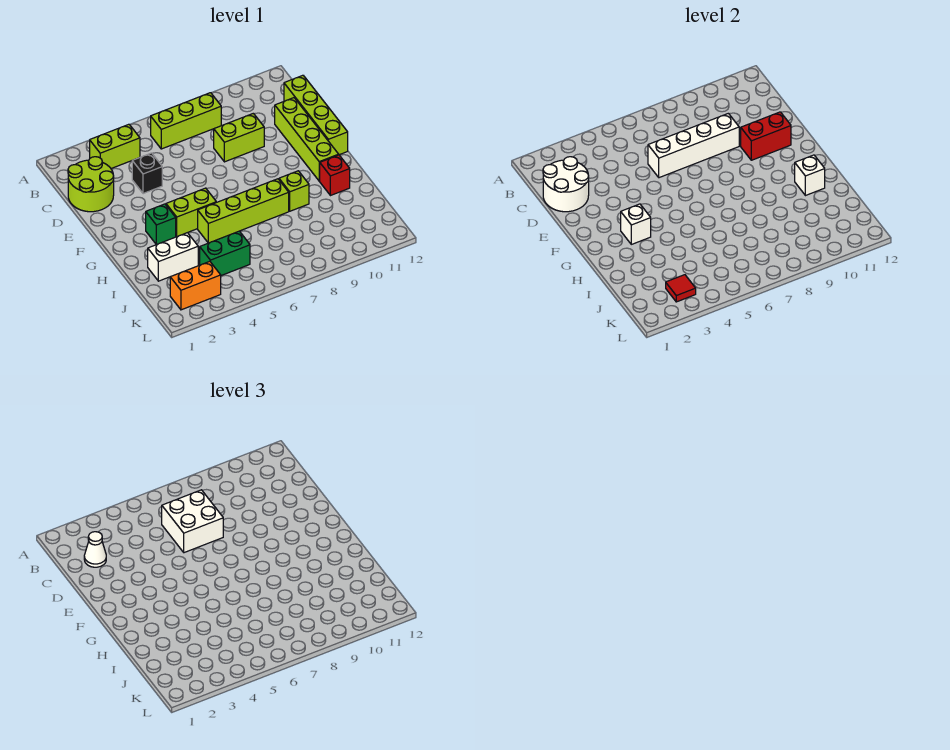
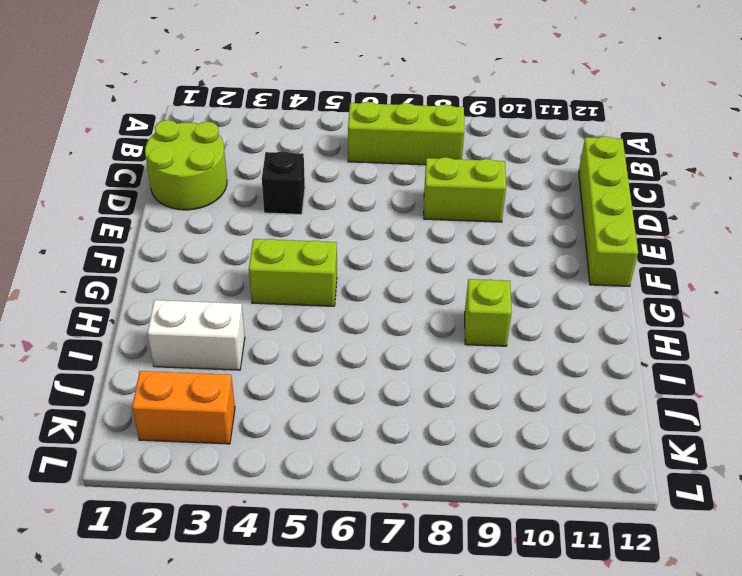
none -> lime 1x2 brick [90,124,140,169]
none -> lime 1x4 brick [275,98,339,181]
none -> green 1x1 brick [146,204,176,245]

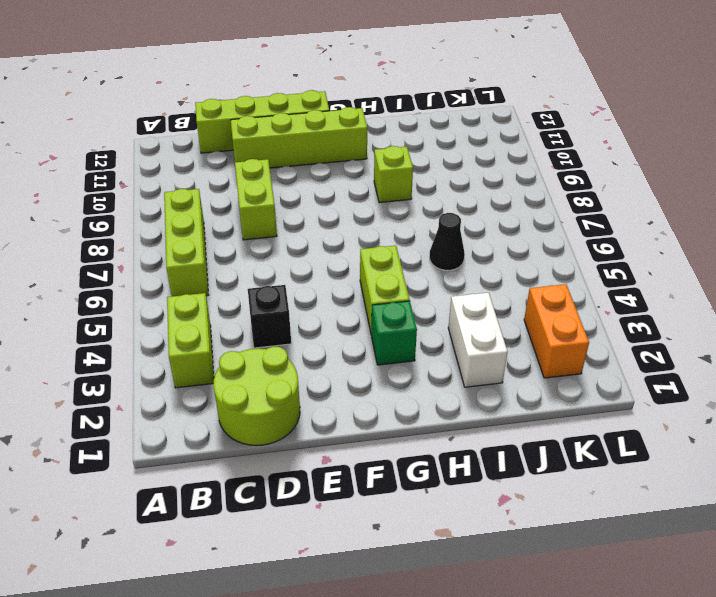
black 1x1 cone [430,213,465,270] -> none
none -> lime 1x4 brick [198,179,289,243]
none -> red 1x1 brick [320,155,350,196]
none -> green 1x2 brick [200,231,250,276]

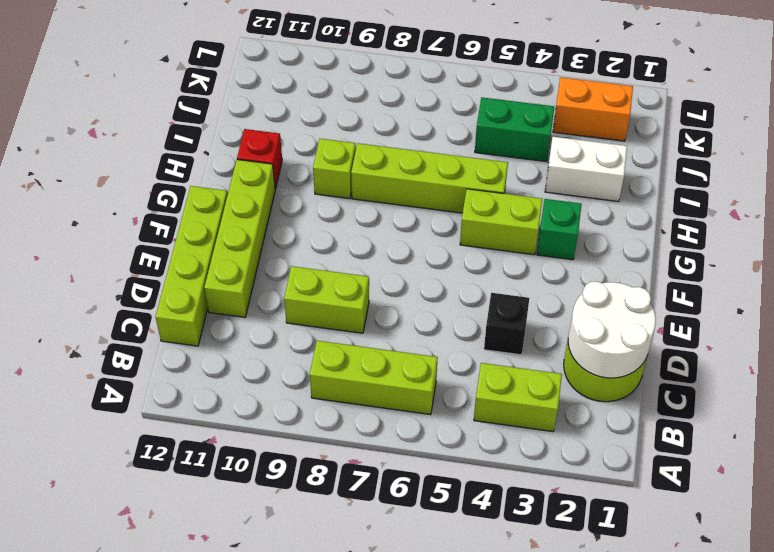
none -> white 1x4 brick [648,113,739,178]
none -> red 1x2 brick [741,112,791,160]
none -> white 1x1 brick [621,204,651,244]

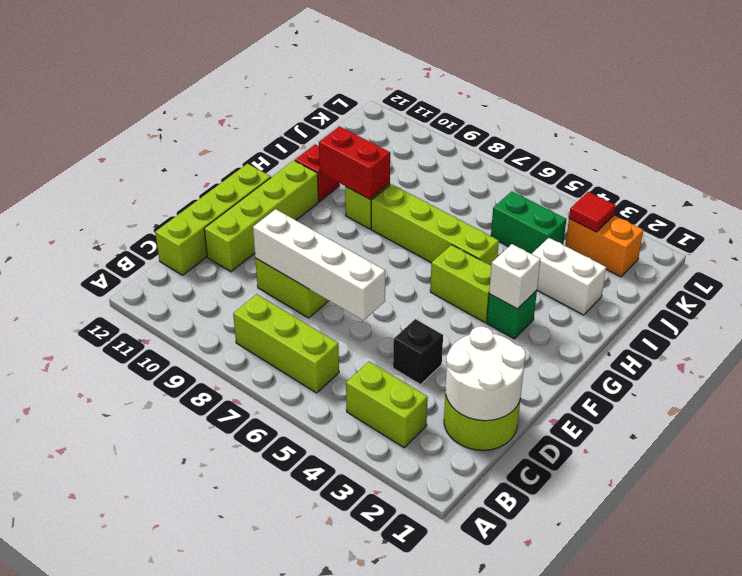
red 1x2 brick [319,126,390,199] -> red 1x2 brick moved to [741,112,791,160]
none -> white 1x1 brick [795,155,825,196]
none -> white 1x1 cone [84,532,106,567]
none -> white 2x2 brick [162,490,223,553]

